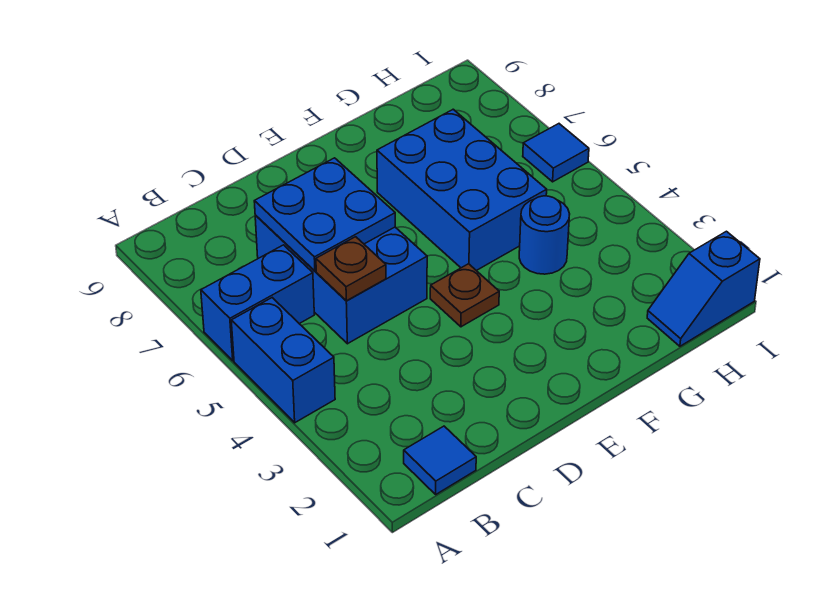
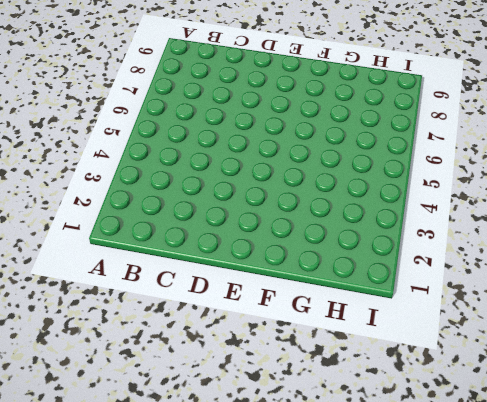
none -> blue 1x2 brick [231,298,335,423]
none -> blue 1x2 brick [201,245,314,361]

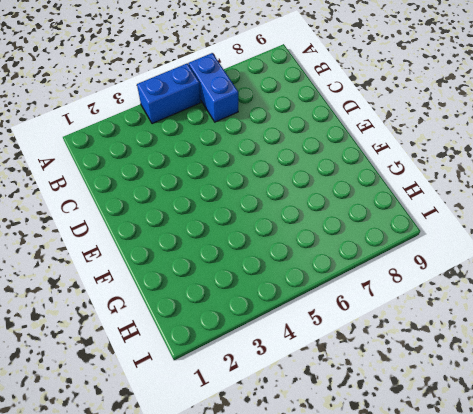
none -> blue 1x1 tile [404,426,476,494]
none -> blue 2x3 brick [255,215,427,344]

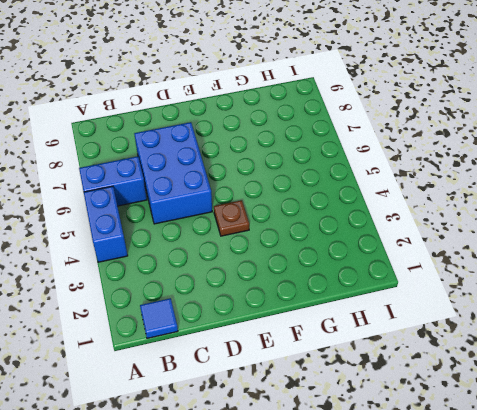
none -> blue 2x3 brick [377,109,547,271]
none -> blue 1x1 round brick [519,196,570,274]

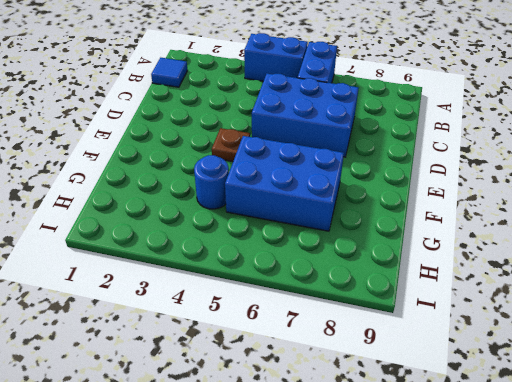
none -> blue 1x2 slope [647,231,760,346]
none -> blue 1x1 tile [523,124,589,182]

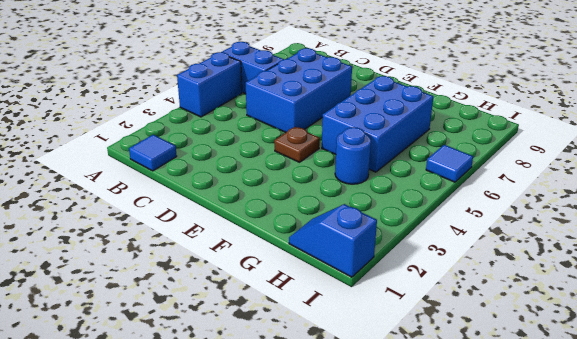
none -> brown 1x1 plate [316,237,386,301]
none -> blue 2x2 plate [254,158,395,271]

